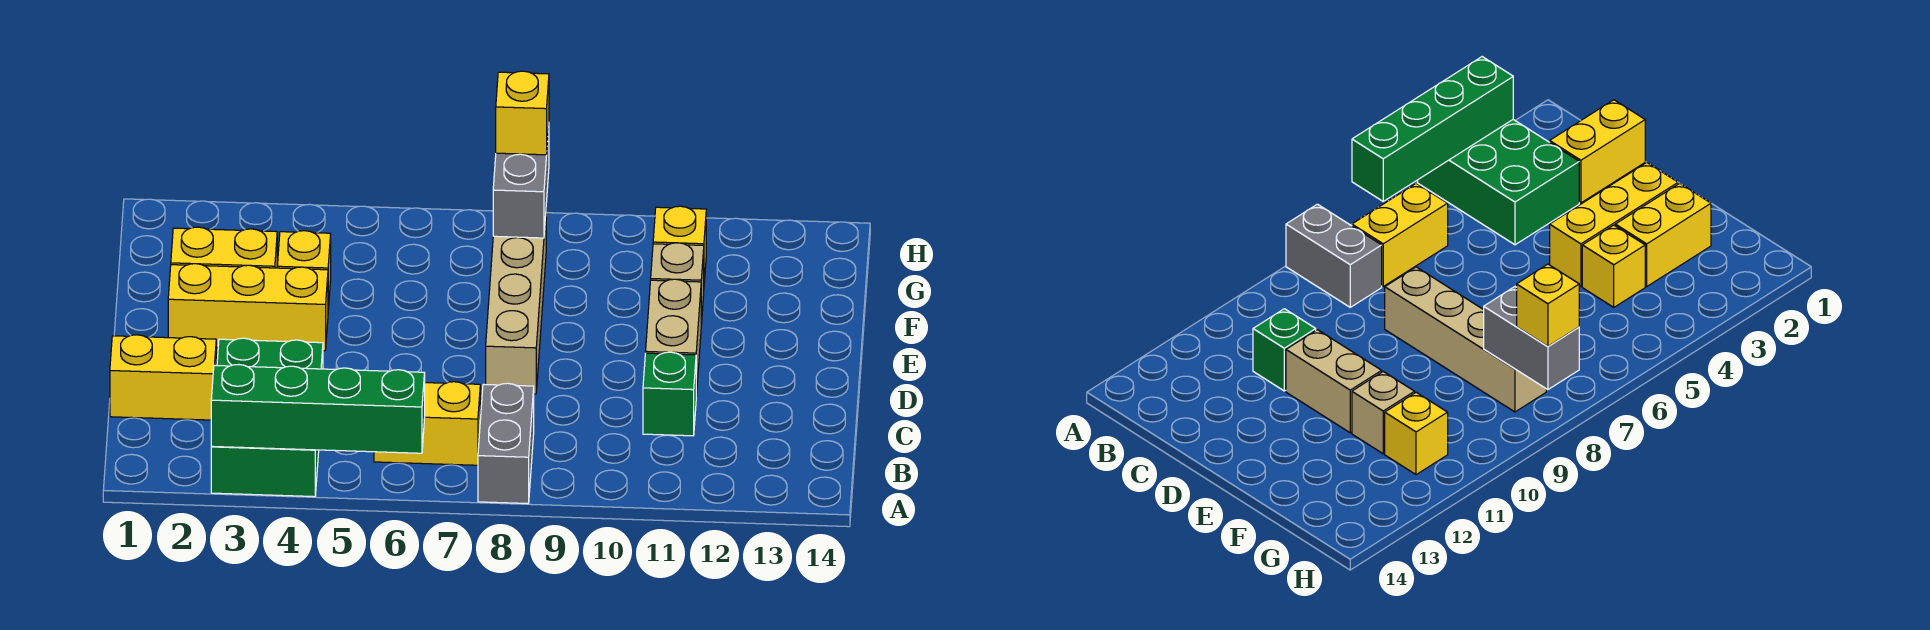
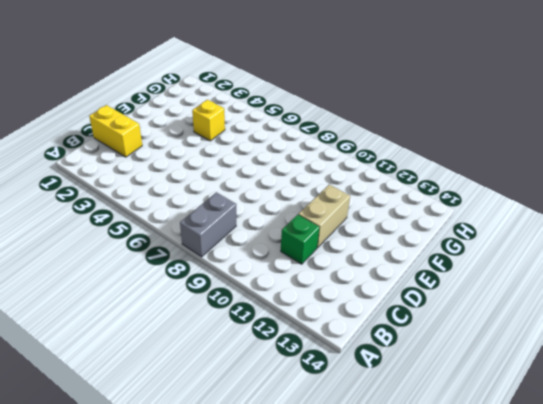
none -> green 2x3 brick [211,338,323,497]
none -> yellow 1x2 brick [374,382,480,465]
none -> tan 1x4 brick [486,217,546,394]

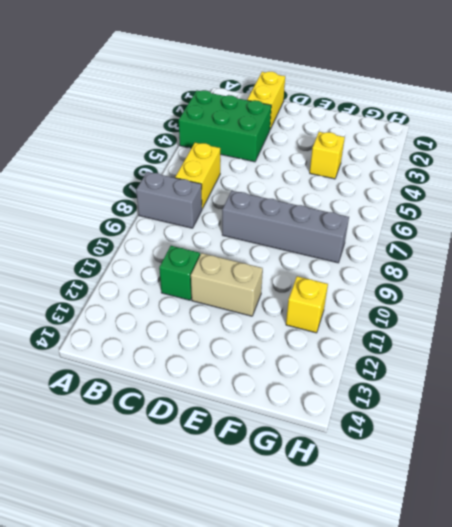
grey 1x4 brick [222,191,349,263] -> tan 1x4 brick [486,217,546,394]
none -> yellow 1x3 brick [168,264,328,351]
none -> yellow 1x2 brick [171,227,277,268]
none -> tan 1x1 brick [651,243,704,325]

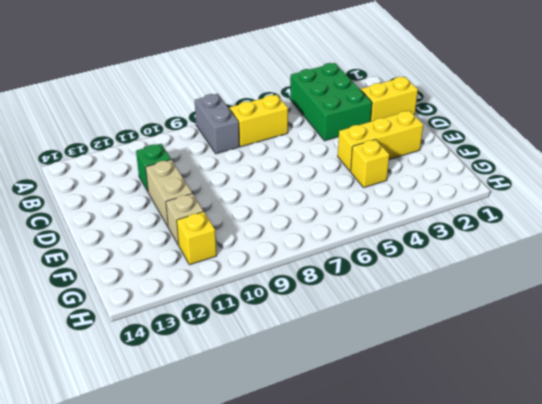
none -> tan 1x4 brick [486,217,546,394]
none -> yellow 1x2 brick [171,227,277,268]
none -> green 1x4 brick [211,364,425,453]

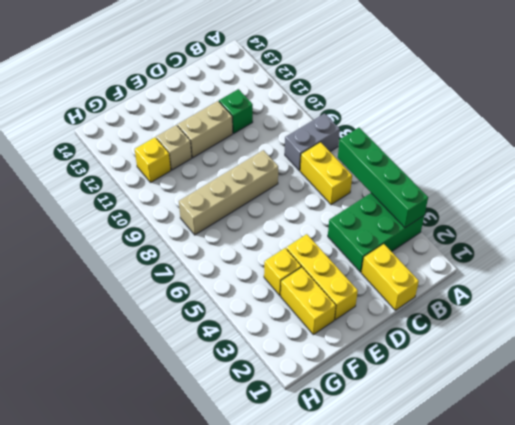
none -> grey 1x2 brick [493,127,549,238]
none -> yellow 1x1 brick [496,71,549,155]

